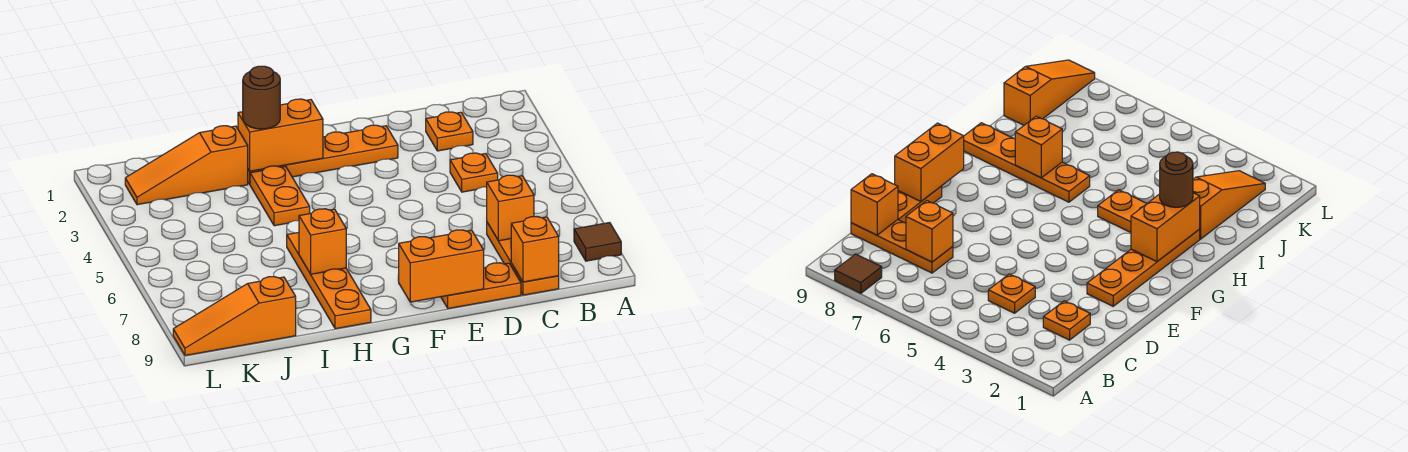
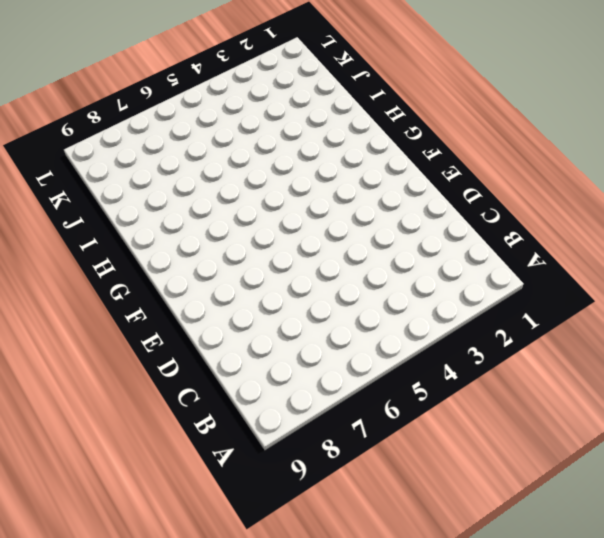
none -> brown 1x1 tile [574,223,621,261]
none -> orange 1x1 plate [426,112,473,151]
none -> orange 1x1 plate [450,153,498,192]

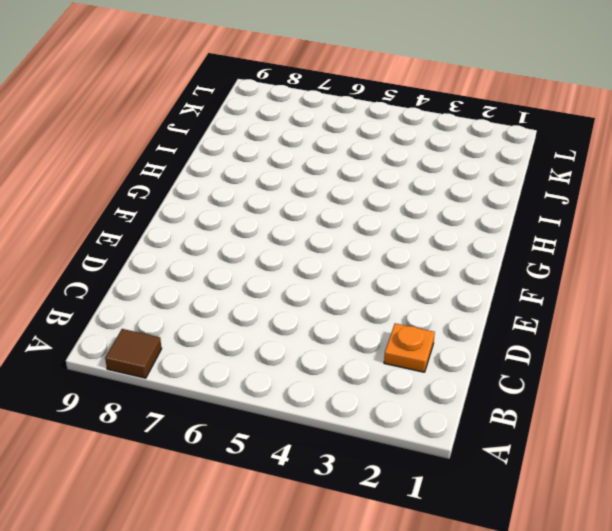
none -> orange 1x1 plate [450,153,498,192]
none -> orange 1x3 plate [487,223,559,295]
none -> orange 1x2 plate [441,263,521,309]

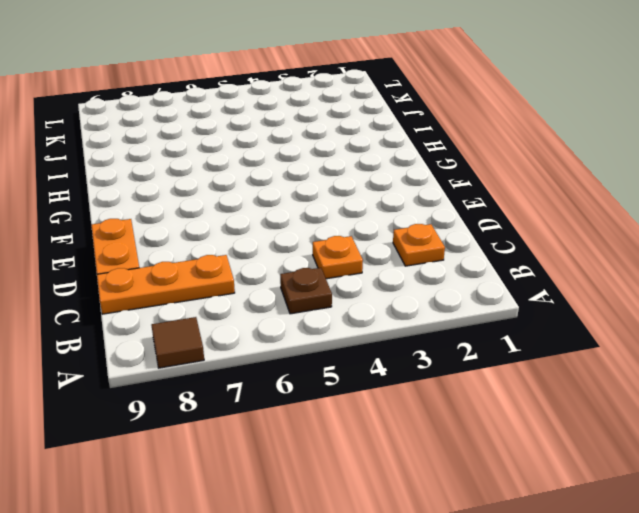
brown 1x1 plate [280,268,332,314] -> none
none -> orange 1x4 plate [248,125,398,184]
none -> orange 1x2 plate [250,166,310,226]
none -> orange 1x4 plate [287,232,371,329]

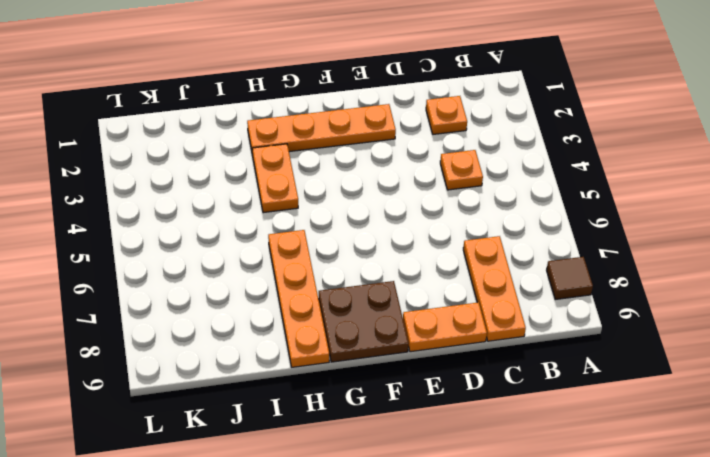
brown 2x2 plate [319,281,409,362] -> none
none -> orange 1x3 slope [125,126,248,205]
none -> orange 1x3 slope [173,277,296,356]
none -> orange 1x1 brick [487,175,534,241]

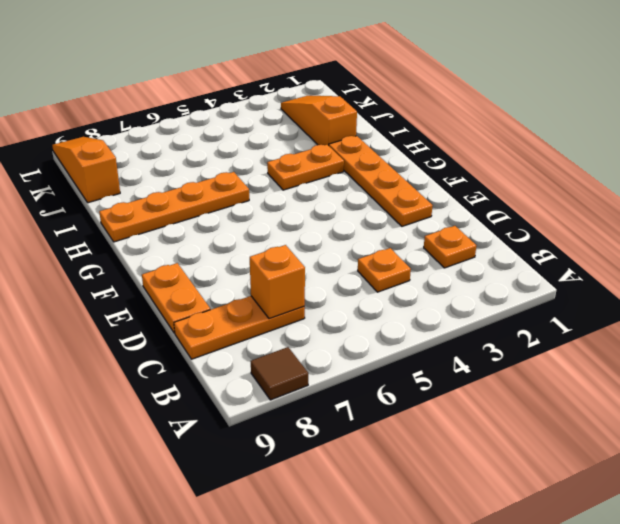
none -> orange 1x1 brick [511,217,559,282]
none -> orange 1x2 brick [398,230,484,302]
none -> orange 1x2 brick [238,99,323,171]

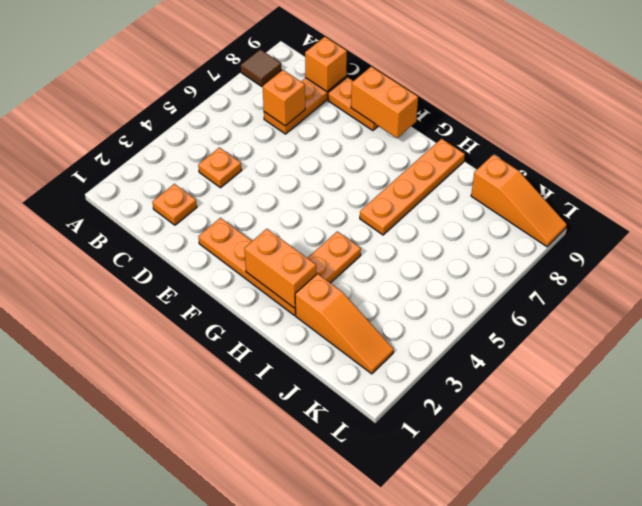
none -> orange 1x1 brick [299,209,346,274]
none -> brown 1x1 round brick [243,66,280,129]

